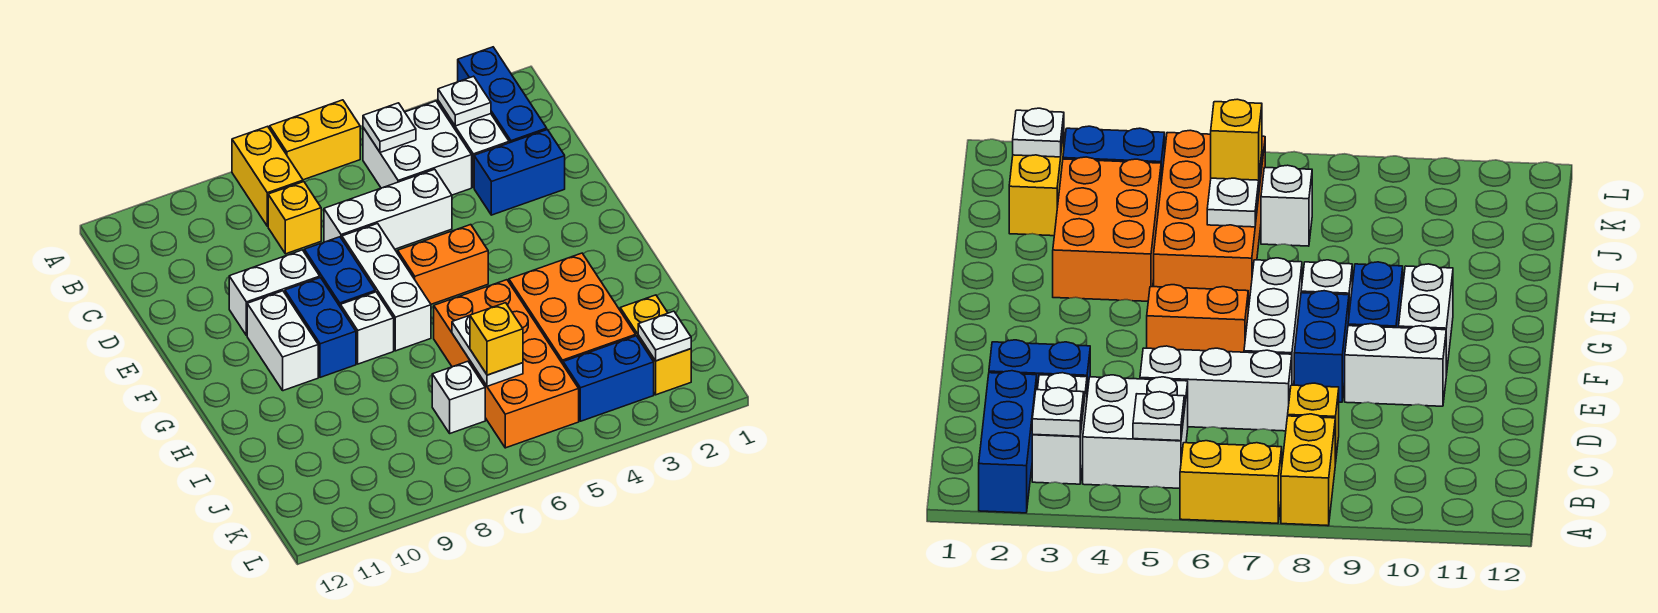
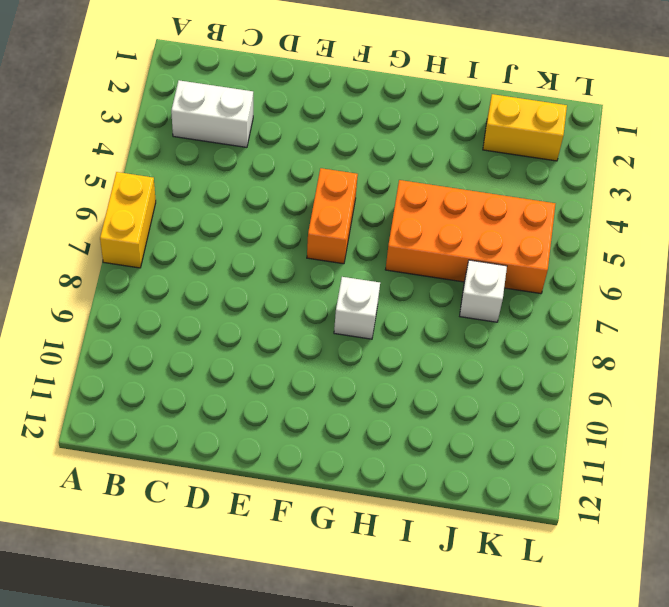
none -> blue 1x3 brick [458,47,547,143]
none -> yellow 1x2 brick [232,126,303,226]
none -> white 2x2 brick [363,101,472,195]

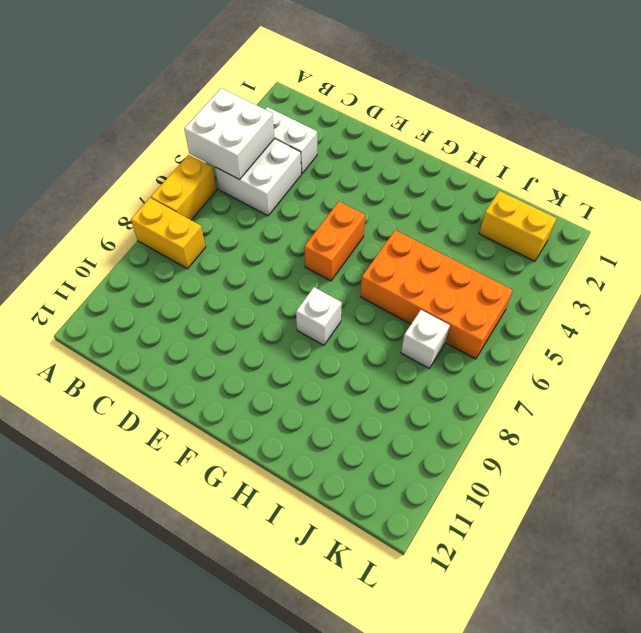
white 2x2 brick [184,88,274,180] -> white 1x1 plate [363,103,416,153]
none -> blue 1x3 brick [458,47,547,143]
none -> yellow 1x1 brick [268,182,321,254]
none -> blue 1x2 brick [474,130,565,215]

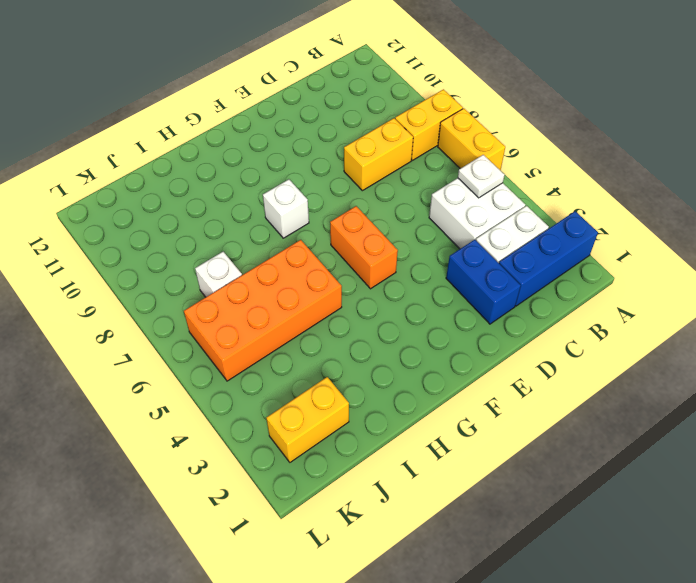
yellow 1x2 brick [344,118,413,191] -> yellow 1x1 brick [268,182,321,254]
none -> white 1x3 brick [324,169,452,249]
none -> white 1x3 brick [342,224,431,351]
none -> blue 1x2 brick [304,237,375,308]

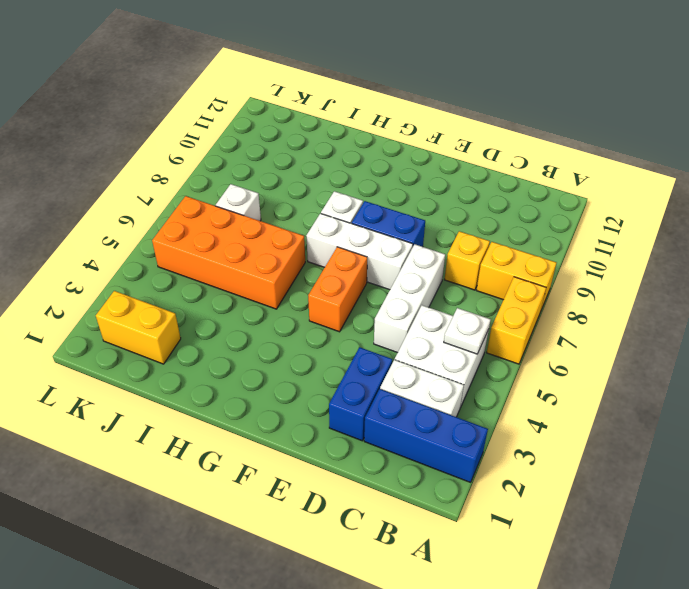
none -> white 1x2 brick [229,250,320,336]
none -> blue 1x2 brick [285,278,356,377]
none -> white 1x2 brick [247,291,318,391]

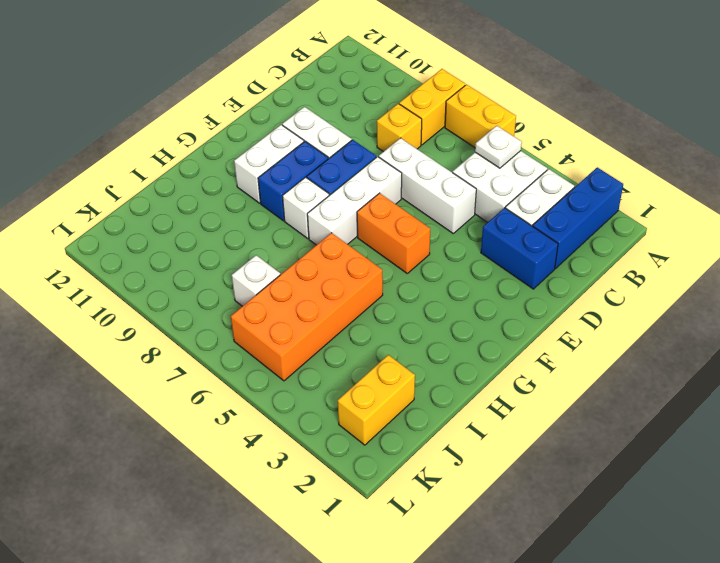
none -> orange 2x3 brick [509,253,636,364]
none -> blue 1x2 brick [563,336,654,421]
none -> white 1x1 plate [438,76,491,126]

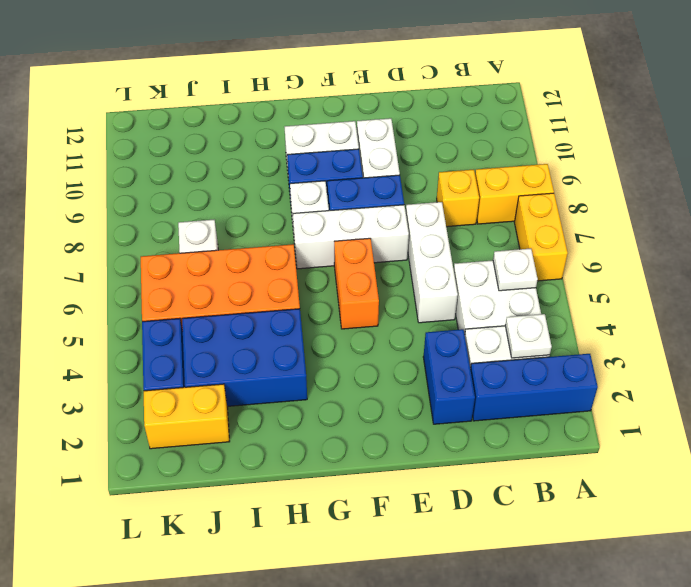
blue 2x3 brick [182,309,307,406] -> orange 2x3 brick [509,253,636,364]
none -> white 1x2 plate [452,315,523,386]
none -> white 1x1 plate [638,311,691,361]
none -> yellow 1x1 brick [470,303,523,375]

